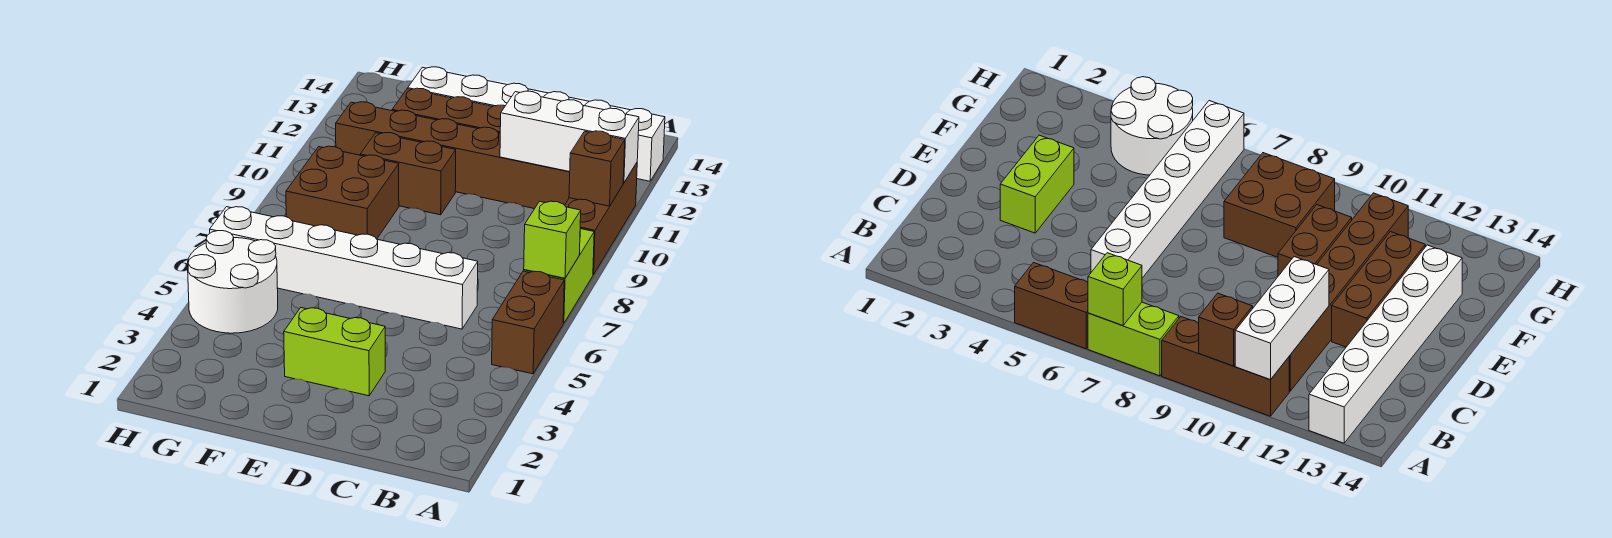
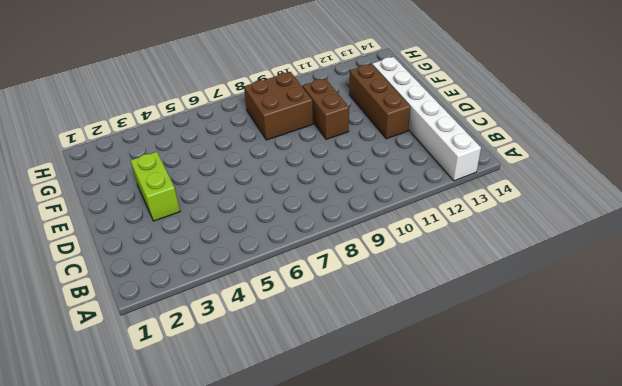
none -> brown 1x2 brick [492,271,564,374]
none -> lime 1x2 brick [524,229,594,323]
none -> brown 1x3 brick [565,163,637,275]

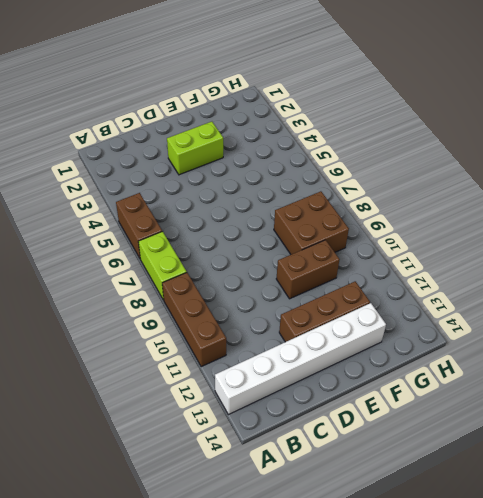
none -> brown 1x6 brick [336,102,570,209]
none -> white 1x6 brick [210,207,478,329]
none -> white 2x2 round brick [188,231,278,333]

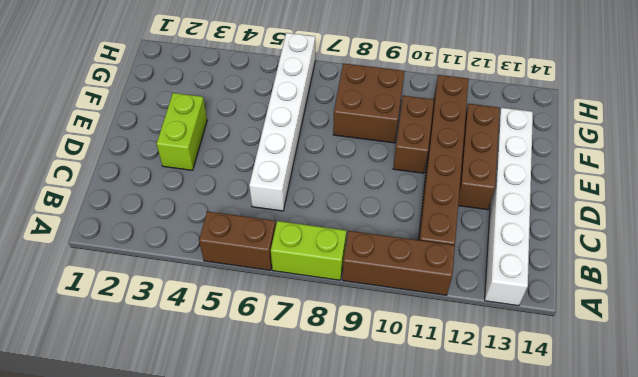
none -> white 2x2 round brick [188,231,278,333]
none -> lime 1x1 brick [524,201,581,278]
none -> brown 1x1 brick [569,131,625,206]

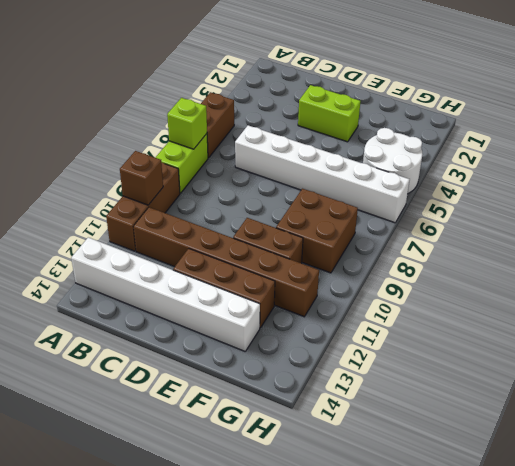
none -> white 1x3 brick [500,91,639,183]

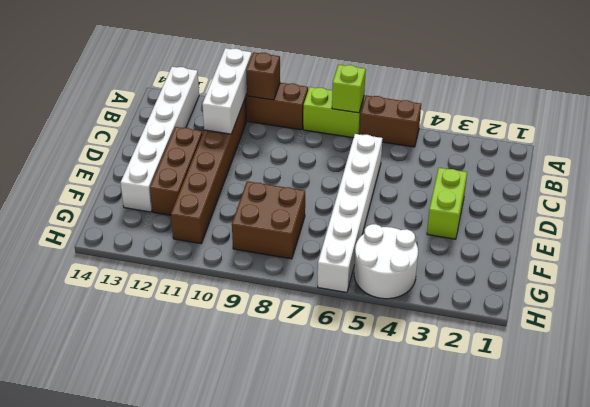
none -> brown 1x2 brick [360,133,456,215]

